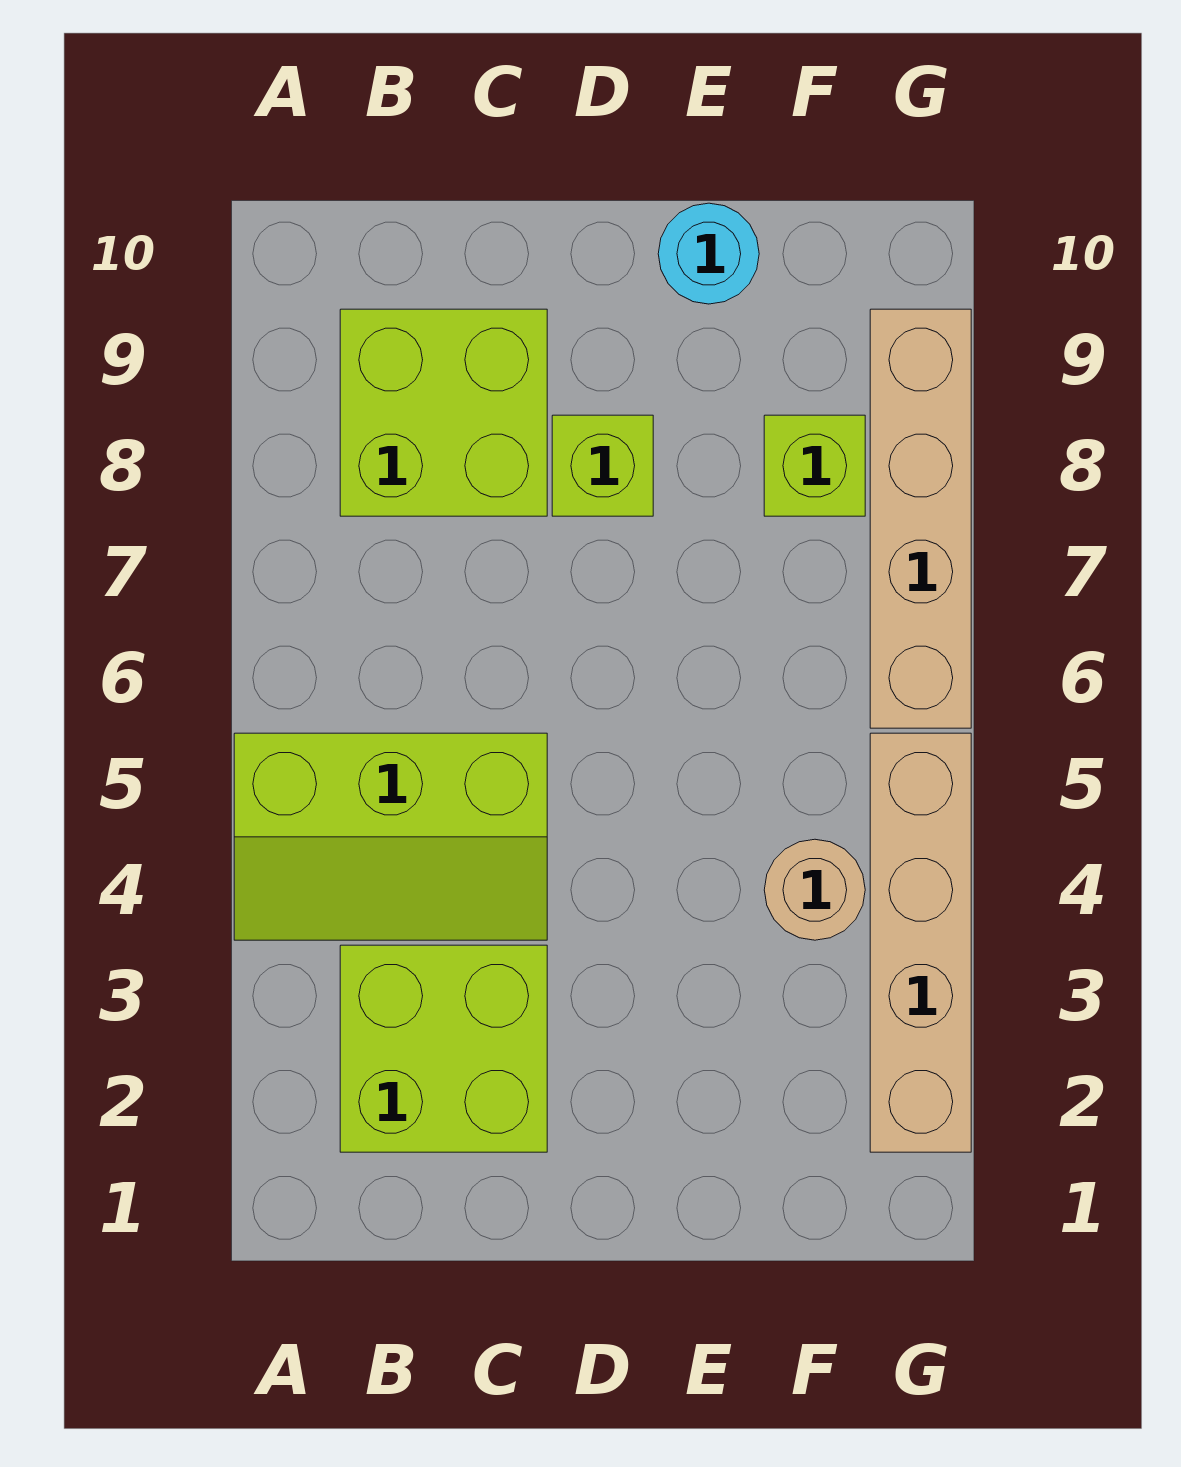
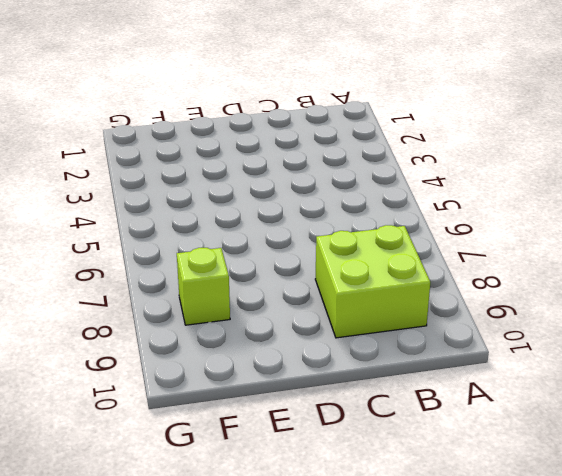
none -> lime 2x3 slope [234,733,547,940]
none -> lime 2x2 brick [340,945,547,1152]

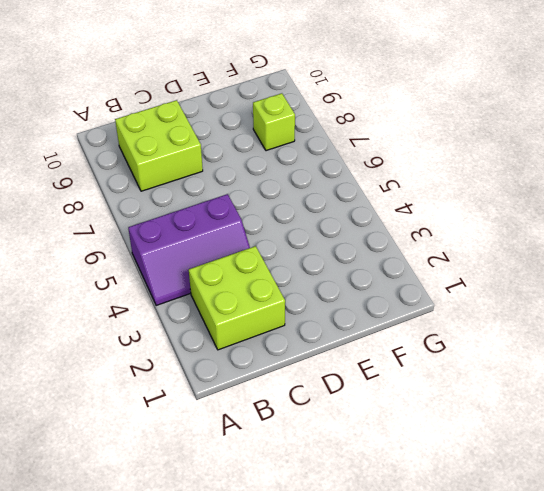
purple 2x3 slope [128,194,250,306] -> lime 2x3 slope [234,733,547,940]
none -> lime 1x1 brick [552,415,653,516]
none -> cyan 1x1 round brick [658,203,759,304]

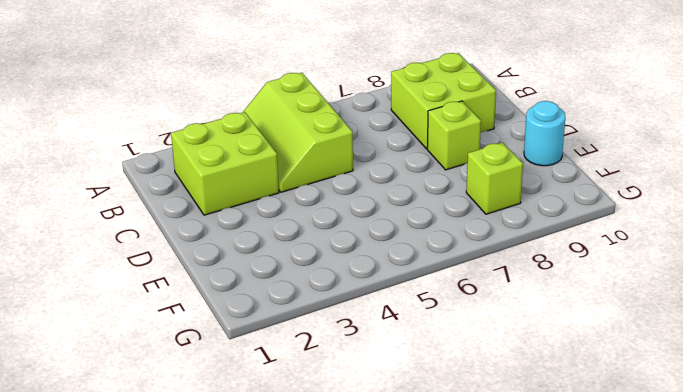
none -> tan 1x1 round brick [764,839,865,940]
none -> tan 1x4 brick [870,733,971,1152]

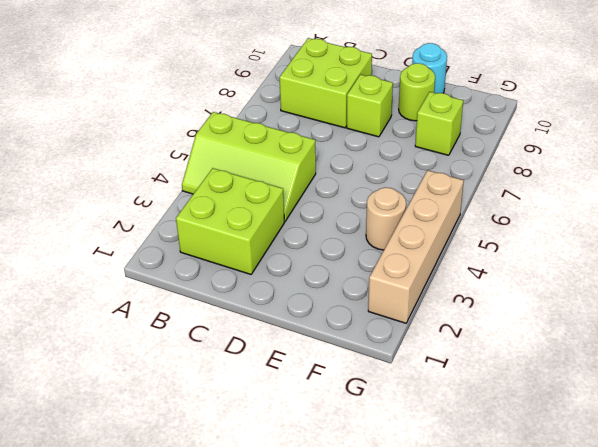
lime 1x1 round brick [399,63,435,121] -> none
none -> tan 1x4 brick [870,309,971,728]

